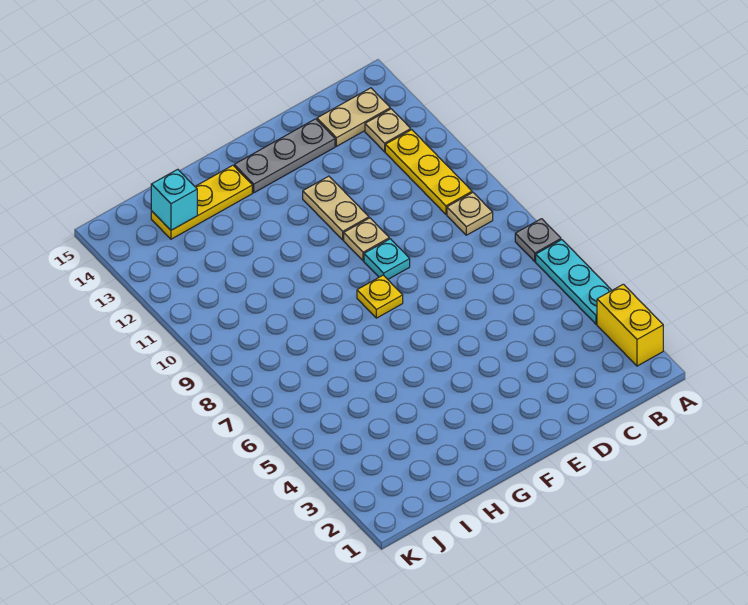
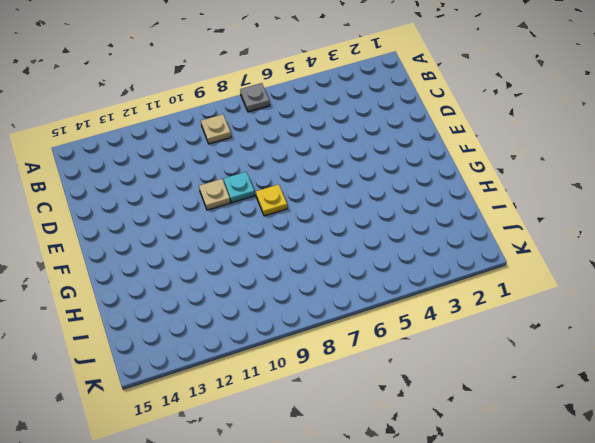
none -> yellow 1x2 brick [597,284,663,366]
none -> cyan 1x3 plate [536,240,612,324]
none -> yellow 1x3 plate [385,130,472,214]

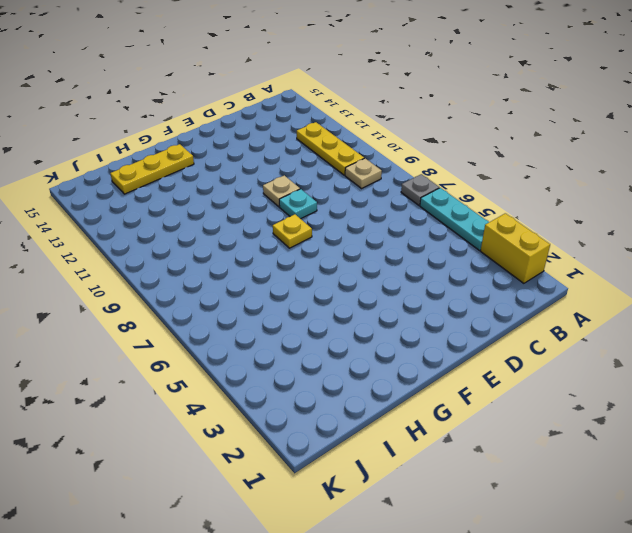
none -> tan 1x1 plate [365,109,411,152]
none -> tan 1x2 plate [317,88,390,146]
none -> grey 1x3 plate [234,119,335,193]

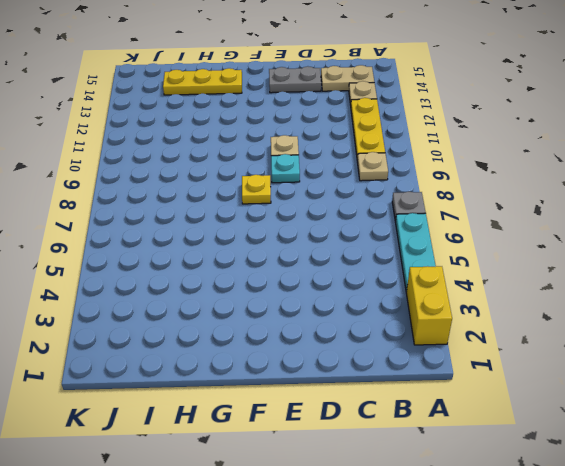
grey 1x2 plate [269,66,321,93] -> grey 1x3 plate [234,119,335,193]
none -> tan 1x2 plate [303,176,369,240]
none -> cyan 1x1 brick [151,169,197,230]

